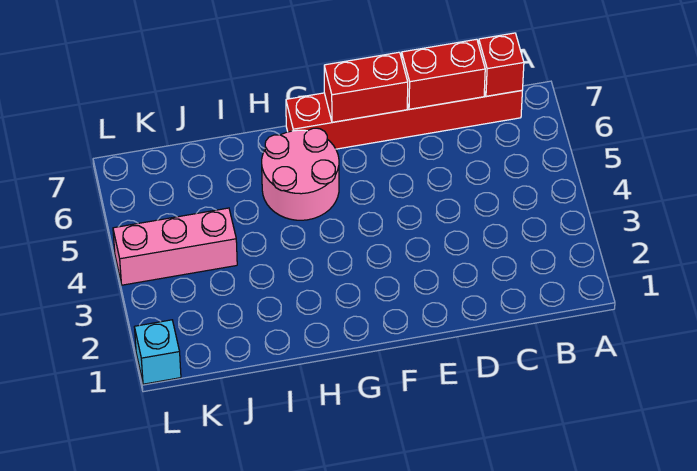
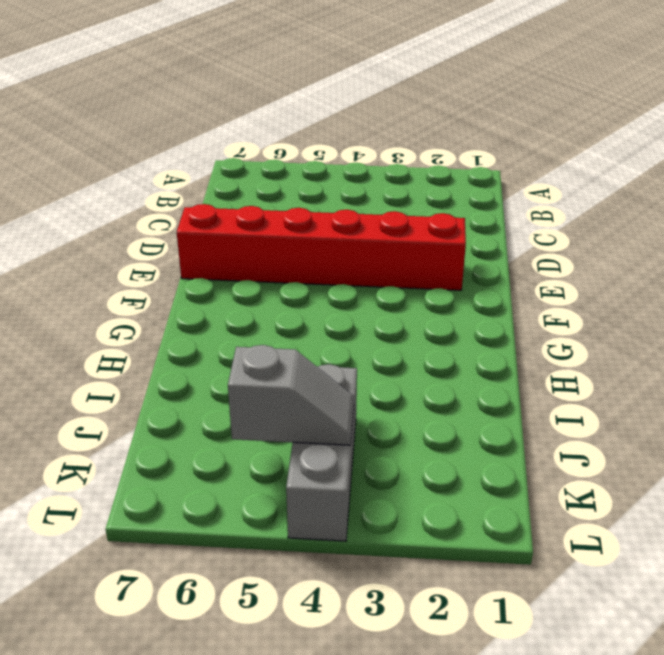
red 1x6 brick [177,204,466,290] -> red 1x6 brick turned to [286,90,522,149]
grey 1x3 brick [286,364,357,541] -> pink 1x3 brick [113,208,237,285]
grey 1x2 slope [228,345,354,445] -> none
none -> pink 2x2 round brick [262,128,339,220]
none -> cyan 1x1 brick [135,320,181,384]

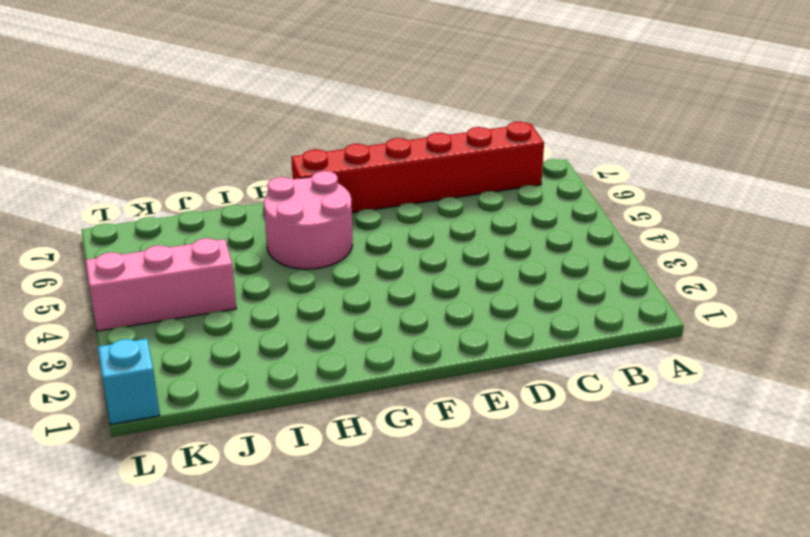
none -> red 1x1 brick [479,33,524,96]
none -> red 1x2 brick [402,39,485,109]

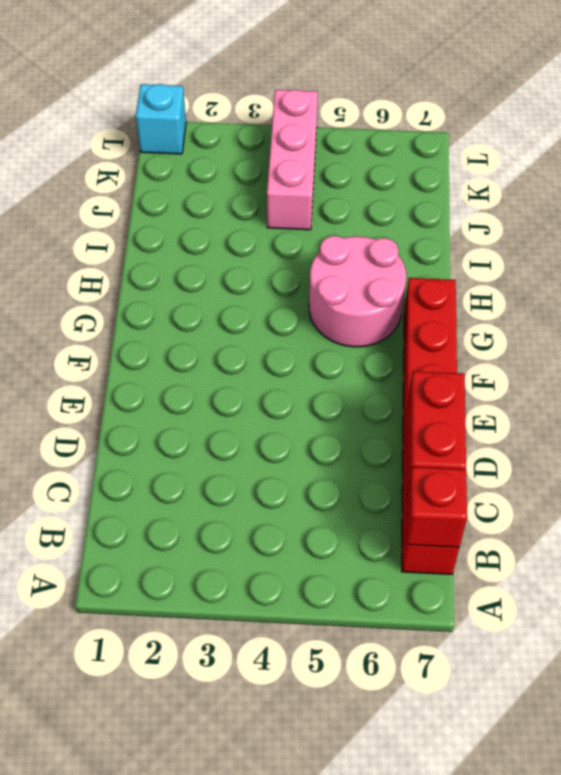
none -> red 1x2 brick [324,52,408,122]

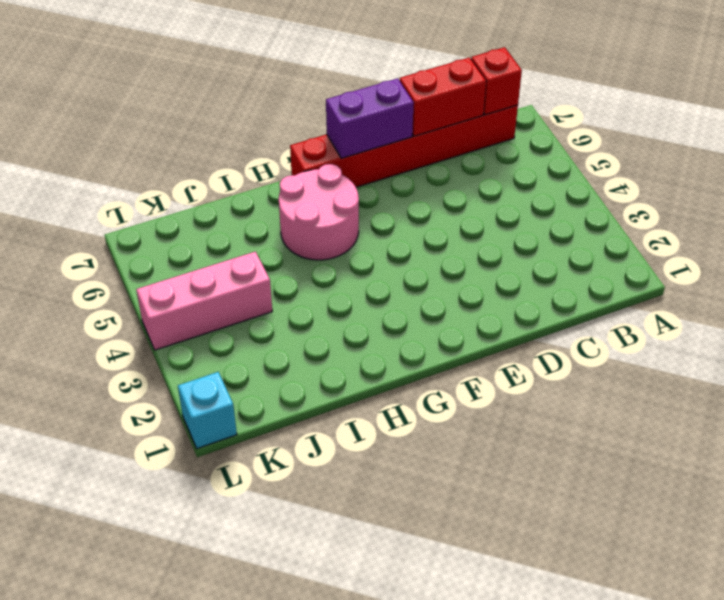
purple 1x2 brick [326,78,414,158] -> red 1x2 brick [324,52,408,122]

